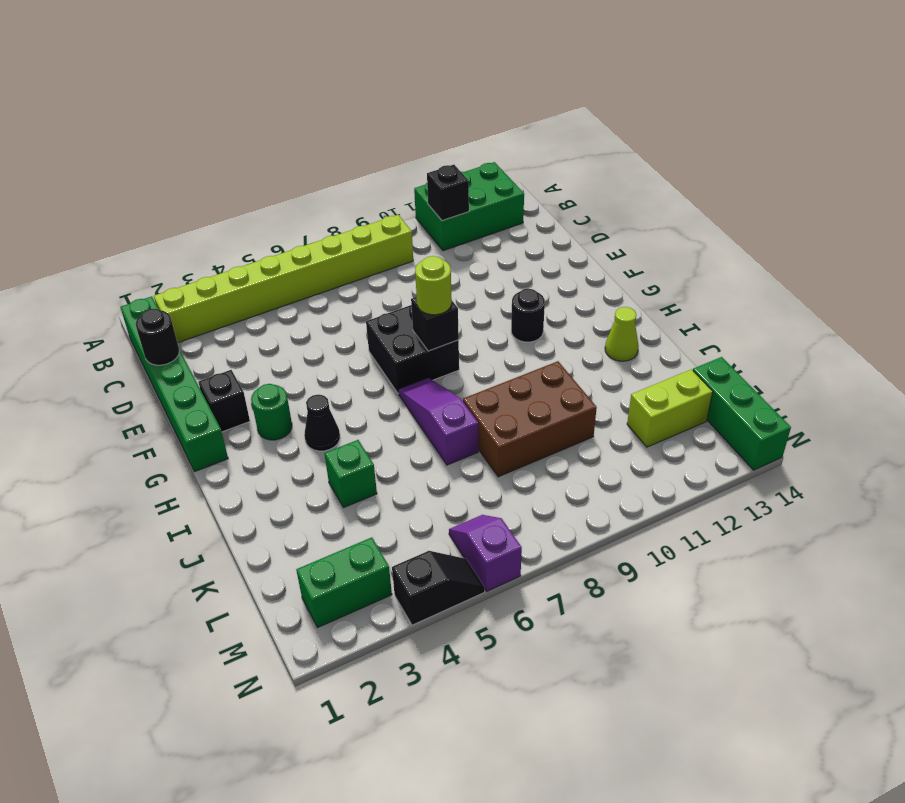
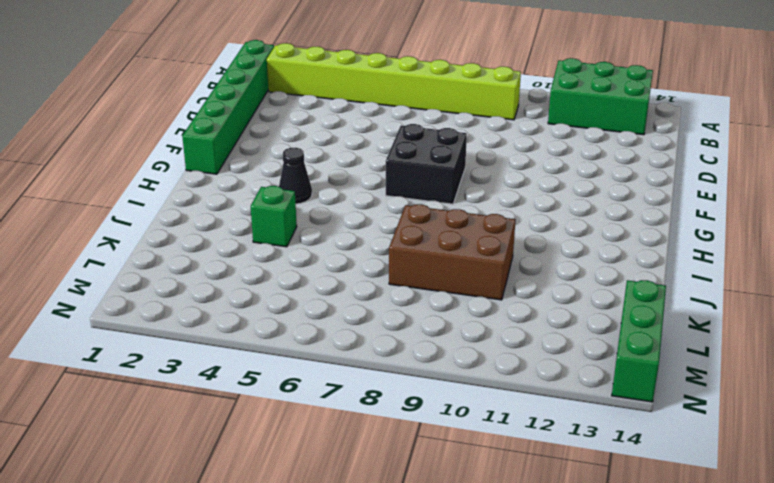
none -> black 1x1 brick [199,370,250,432]
none -> green 1x1 round brick [251,384,292,440]
none -> black 1x1 round brick [511,289,545,342]

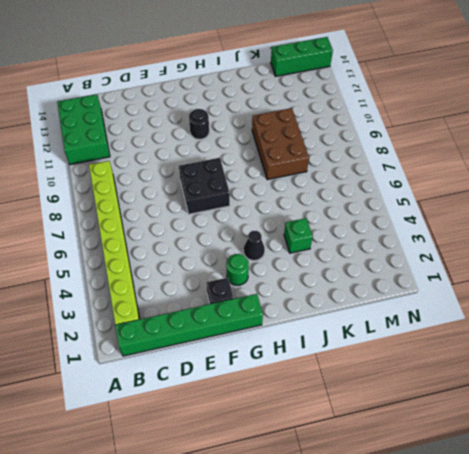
none -> purple 1x3 slope [398,378,478,465]
none -> lime 1x1 cone [605,307,639,361]
none -> lime 1x2 brick [627,369,713,447]

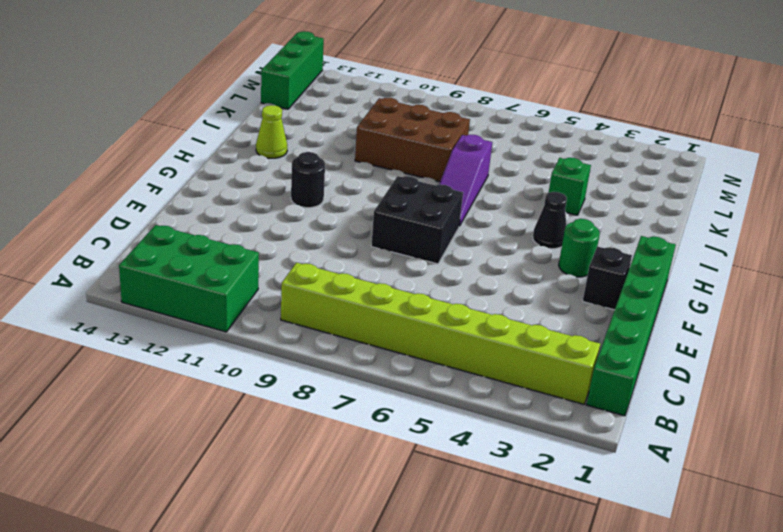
none -> lime 1x2 brick [627,369,713,447]
none -> green 1x2 brick [296,537,392,628]
none -> purple 1x2 slope [449,515,522,591]

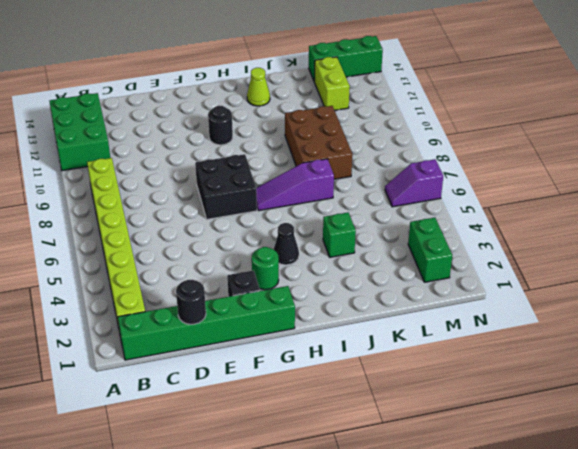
none -> black 1x2 slope [392,551,485,625]
none -> black 1x1 brick [427,165,469,221]
none -> black 1x1 brick [411,297,459,351]

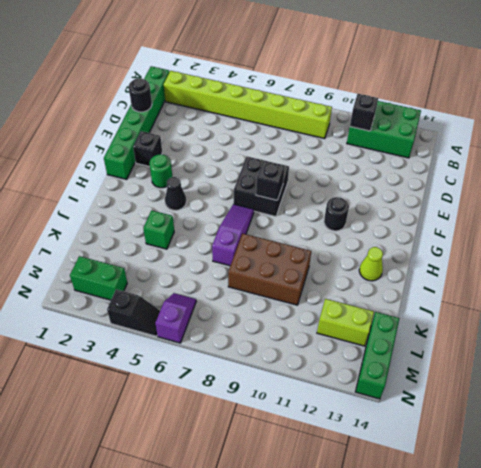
none -> lime 1x1 round brick [415,256,452,315]

